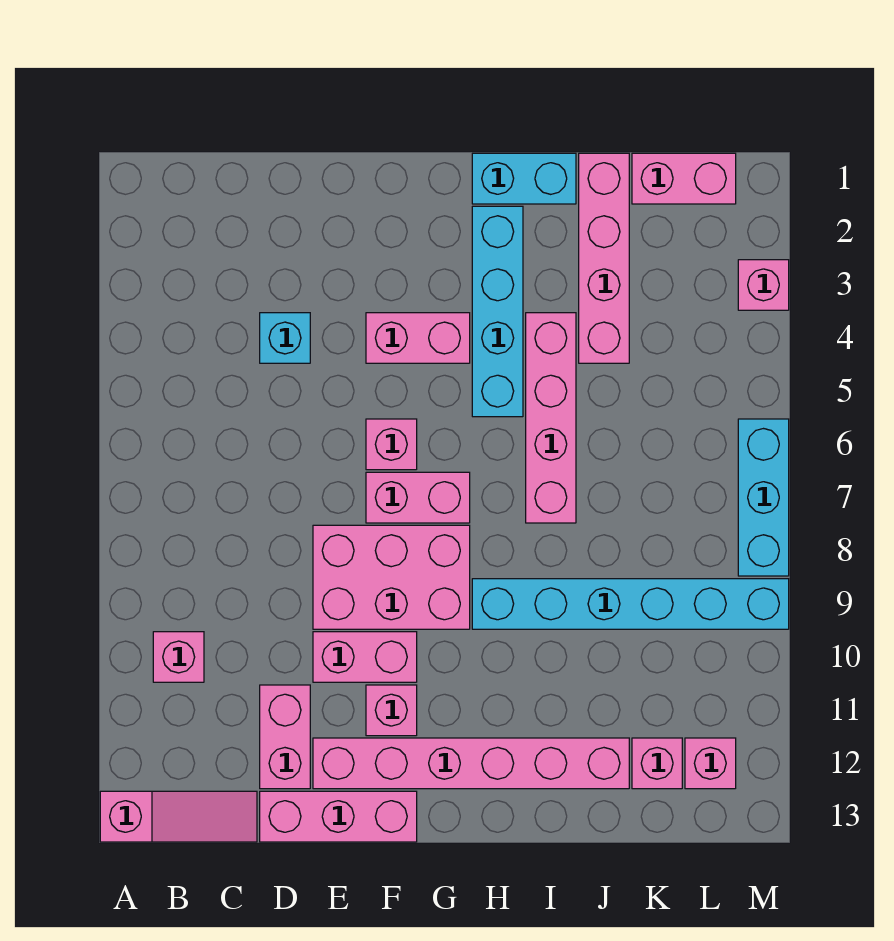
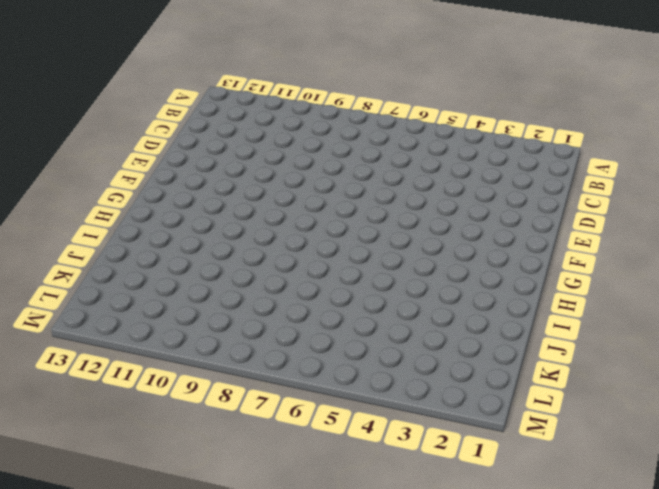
none -> pink 1x3 slope [100,791,257,842]
none -> pink 1x1 brick [153,632,204,682]
none -> cyan 1x1 brick [260,313,310,363]

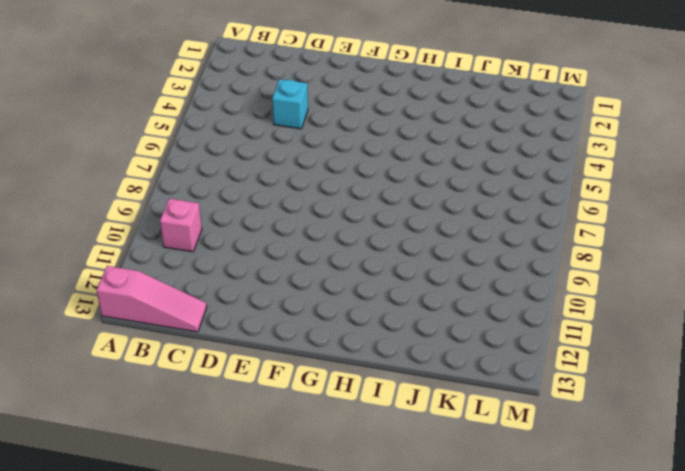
none -> pink 1x2 brick [260,685,310,789]
none -> pink 1x3 brick [260,791,417,842]
none -> pink 2x3 brick [313,525,470,629]

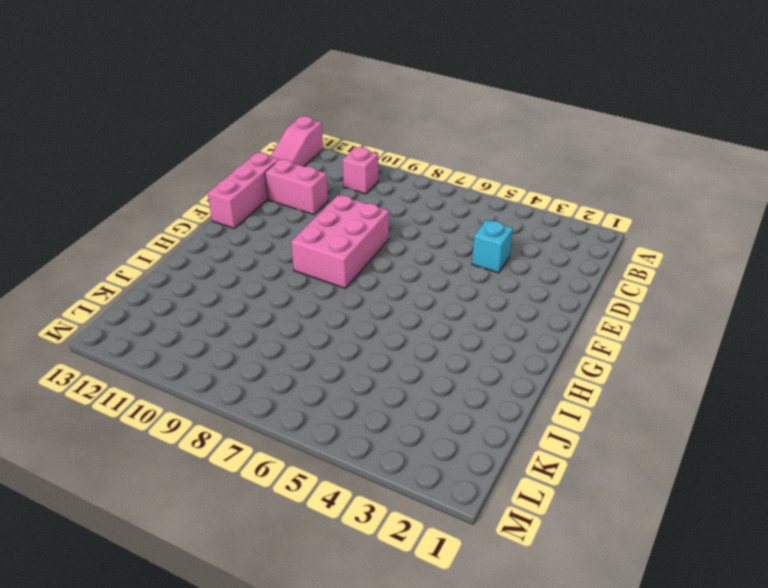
none -> pink 1x2 brick [313,632,417,682]
none -> pink 1x6 brick [313,738,629,789]
none -> pink 1x2 brick [366,313,470,363]

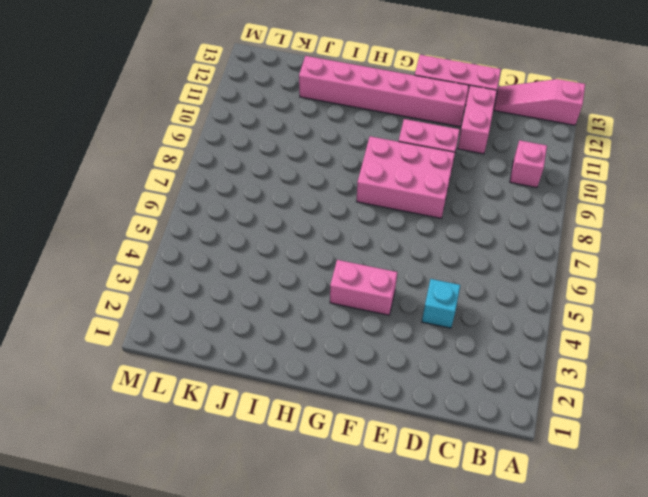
none -> pink 1x1 brick [366,419,417,470]
none -> pink 1x2 brick [366,472,470,523]
none -> pink 1x1 brick [366,685,417,736]

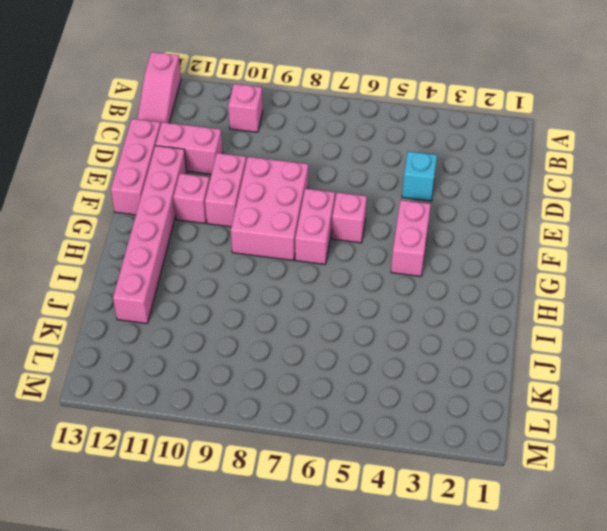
none -> cyan 1x2 brick [472,153,576,204]
none -> cyan 1x4 brick [472,206,523,417]
none -> cyan 1x6 brick [472,579,789,629]

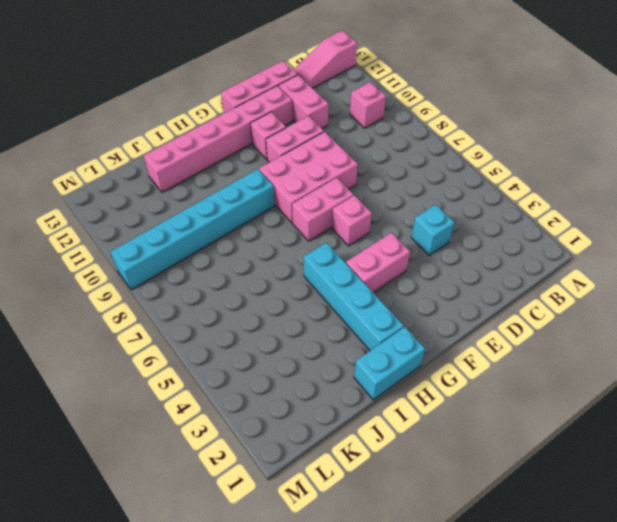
none -> pink 1x4 brick [526,313,576,523]
none -> pink 1x4 brick [579,153,629,363]
none -> pink 1x2 brick [632,153,736,204]

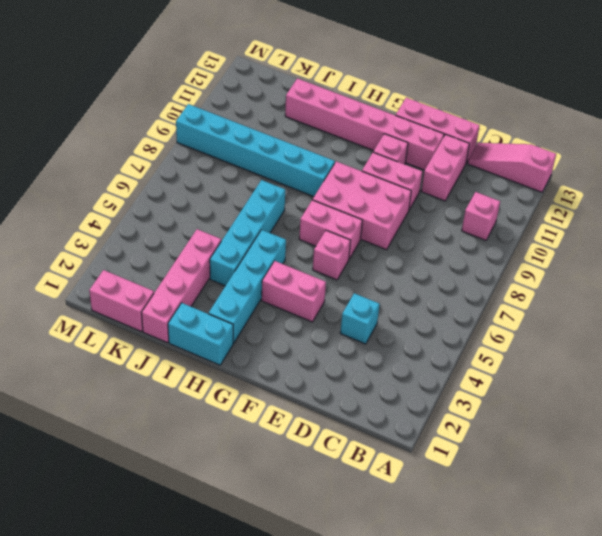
cyan 1x4 brick [210,180,285,286] -> pink 1x4 brick [526,313,576,523]
none -> pink 1x1 brick [632,738,682,789]
none -> pink 1x1 brick [685,738,736,789]
none -> pink 1x1 brick [738,260,789,310]

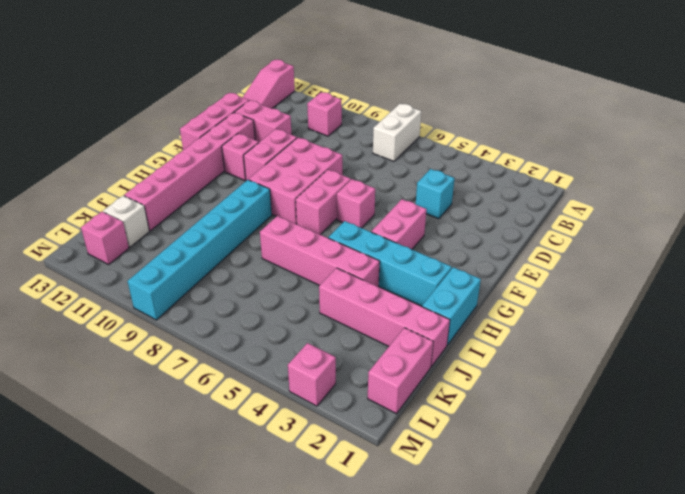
white 1x2 brick [373,104,421,161] -> none
white 1x1 brick [103,196,149,247] -> pink 1x1 brick [632,738,682,789]
none -> cyan 1x3 brick [738,419,789,576]

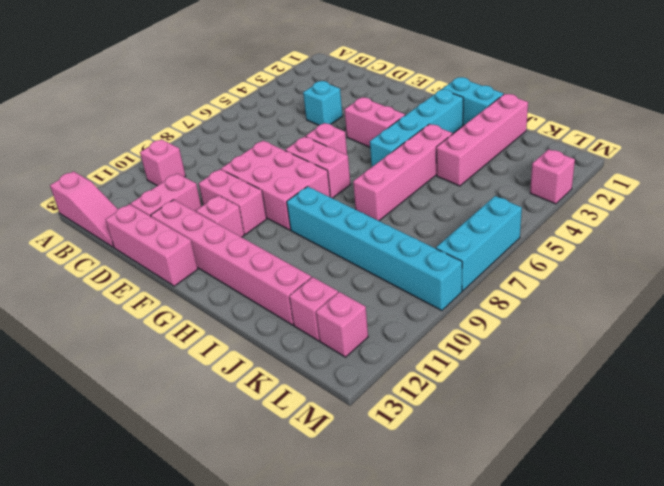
none -> pink 1x2 brick [632,153,736,204]

